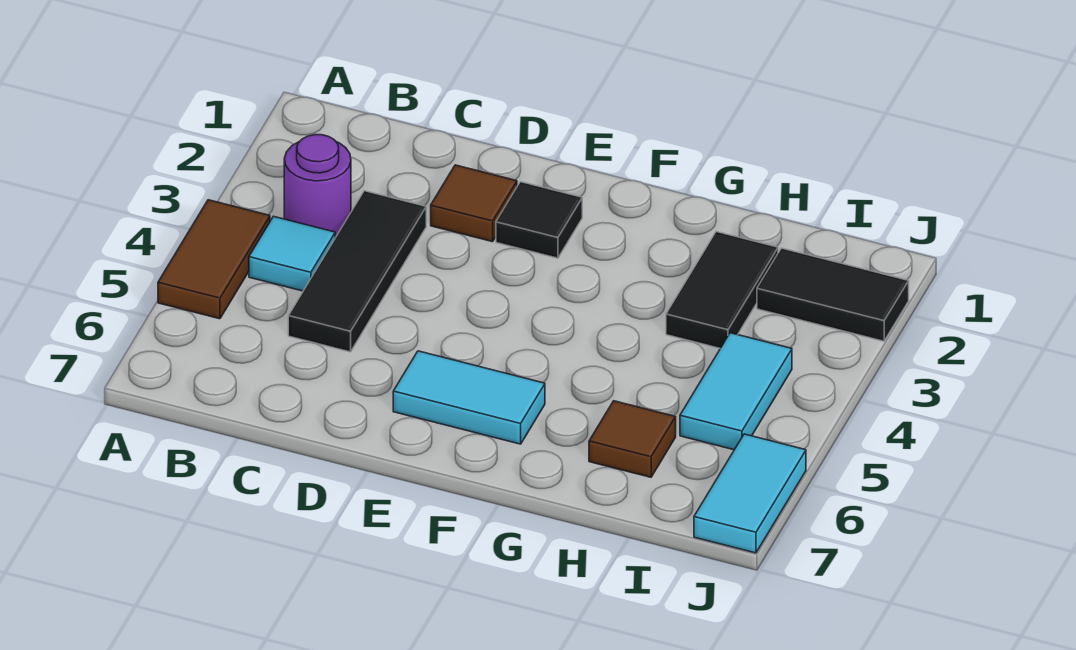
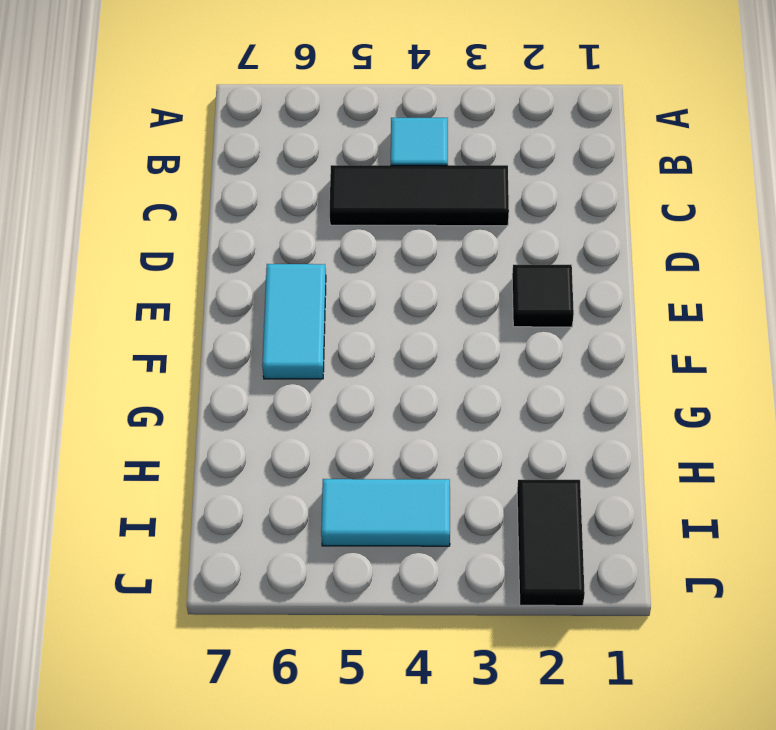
none -> brown 1x2 tile [158,200,270,319]
none -> purple 1x1 round brick [284,135,351,238]
none -> brown 1x1 tile [431,165,517,242]

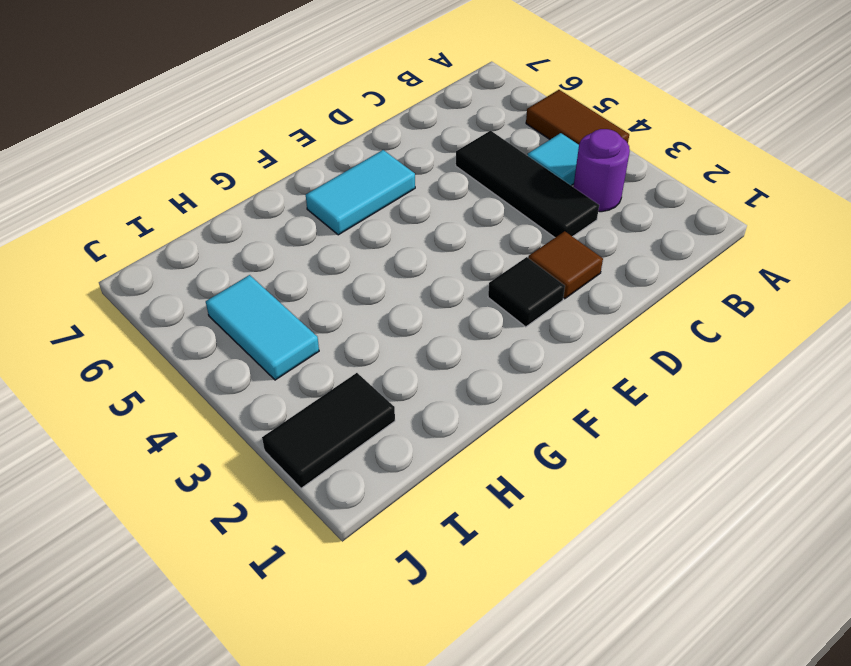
none -> black 1x2 tile [666,232,778,348]
none -> brown 1x1 tile [589,401,676,477]
none -> cyan 1x2 tile [694,434,806,553]

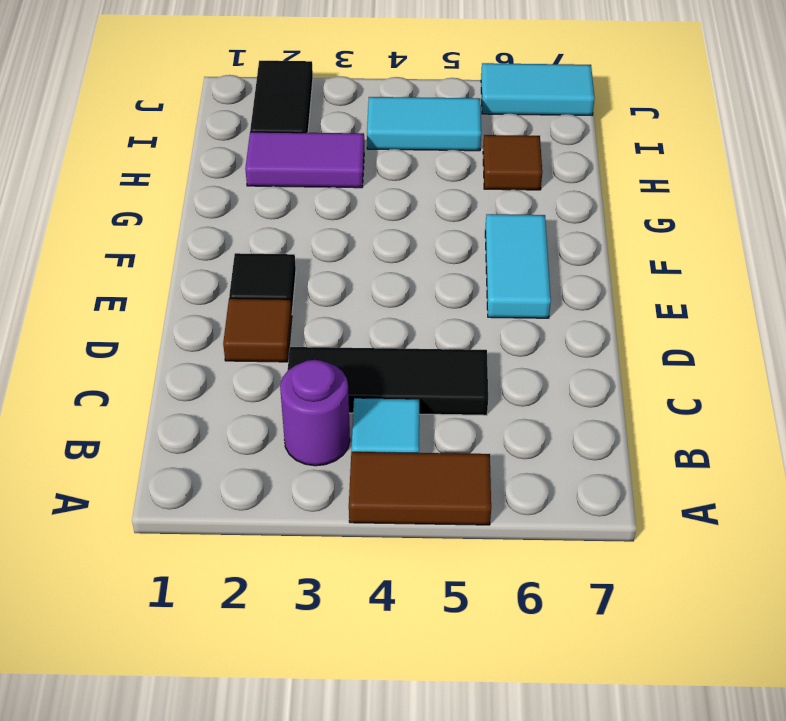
purple 1x2 tile [245,132,364,188] -> black 1x2 tile [666,232,778,348]

